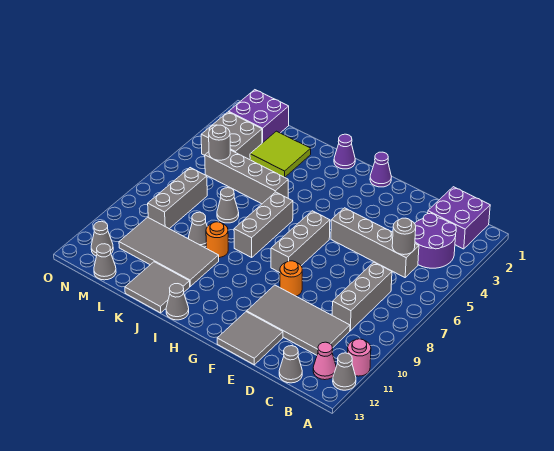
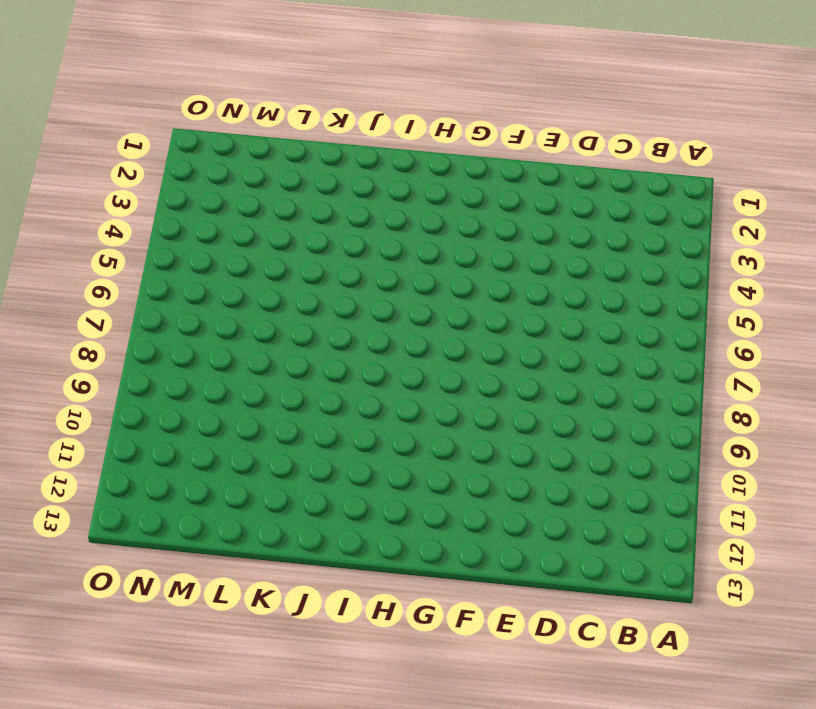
none -> pink 1x1 round brick [348,339,371,376]
none -> grey 1x1 cone [333,353,356,390]
none -> purple 2x2 brick [428,187,490,249]
none -> purple 2x2 round brick [414,213,456,268]

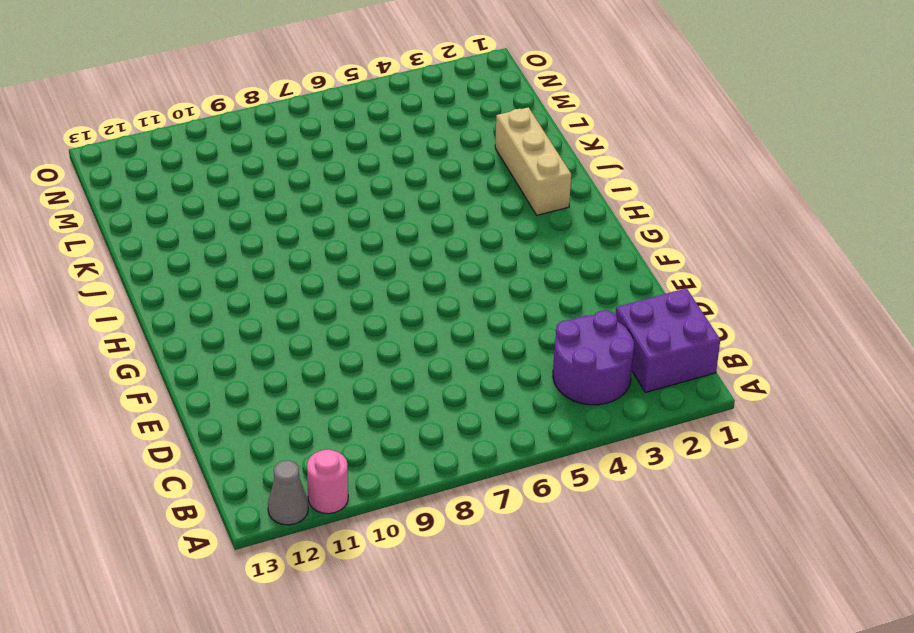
tan 1x3 brick [495,107,571,215] -> lime 2x2 tile [250,131,311,177]
none -> pink 1x1 cone [313,342,336,380]
none -> grey 1x4 brick [331,208,419,277]
none -> grey 1x3 brick [332,262,392,331]
none -> grey 2x4 tile [247,285,350,355]

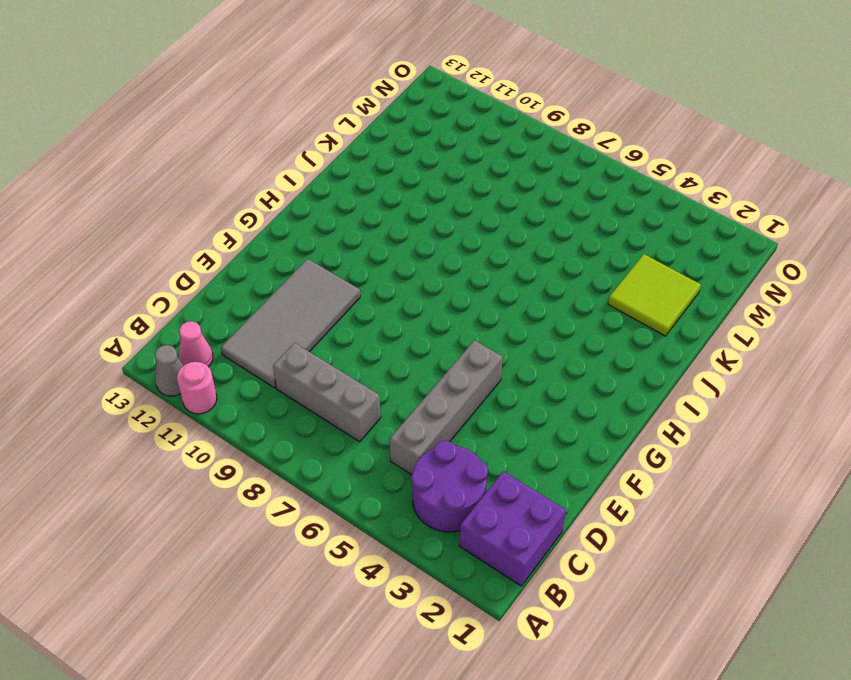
none -> grey 1x1 cone [279,346,302,383]
none -> grey 2x2 tile [217,312,283,365]
none -> orange 1x1 round brick [280,261,302,296]
none -> purple 1x1 cone [370,152,392,187]

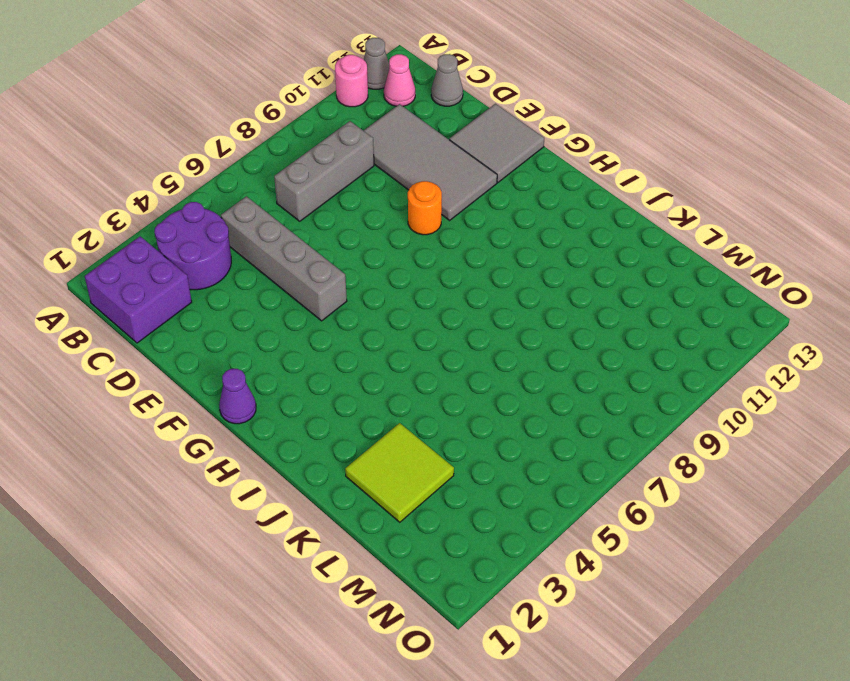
none -> grey 1x3 brick [271,211,330,272]
none -> purple 1x1 cone [334,134,355,169]
none -> grey 1x3 brick [234,192,293,257]
none -> grey 1x1 cone [166,284,189,320]

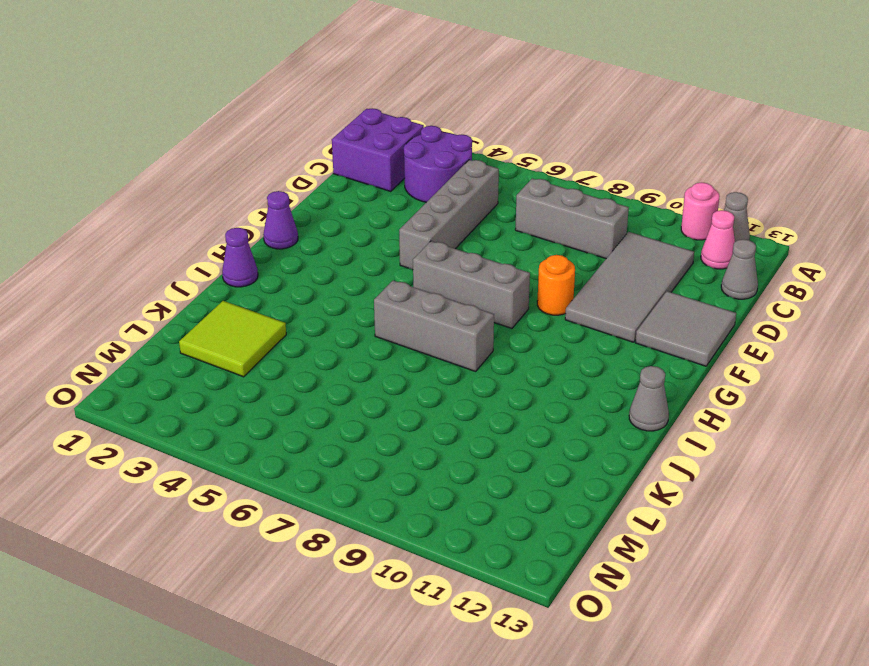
none -> grey 1x4 brick [205,150,288,204]
none -> orange 1x1 round brick [206,222,228,258]
none -> grey 2x4 tile [119,217,219,286]
none -> grey 2x2 tile [125,262,190,313]

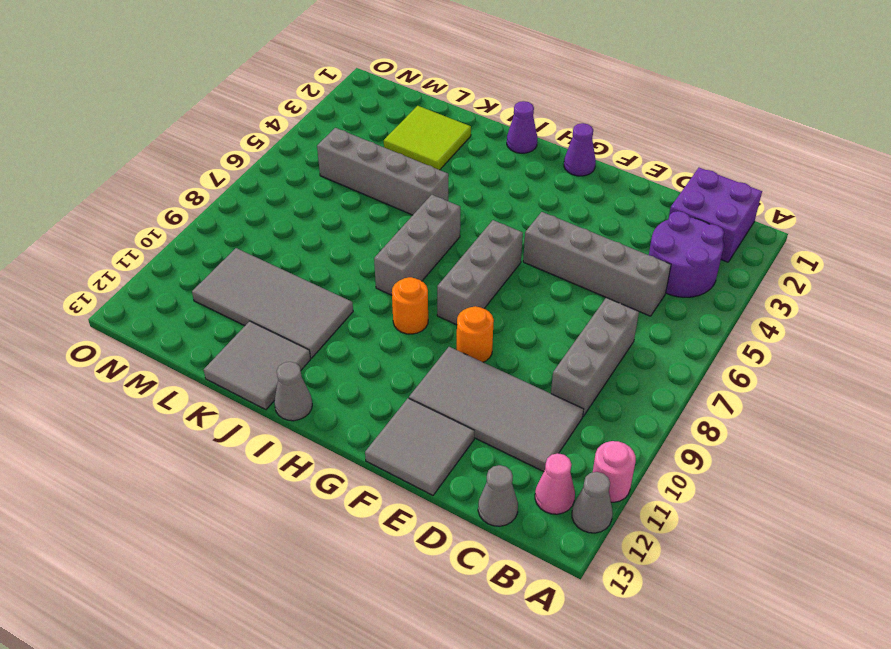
orange 1x1 round brick [392,277,428,334] -> orange 1x1 round brick moved to [206,222,228,258]
none -> grey 1x1 cone [217,188,239,223]
none -> grey 1x1 cone [188,212,207,247]
none -> purple 2x2 brick [229,90,289,143]
none -> grey 2x2 brick [201,112,262,160]

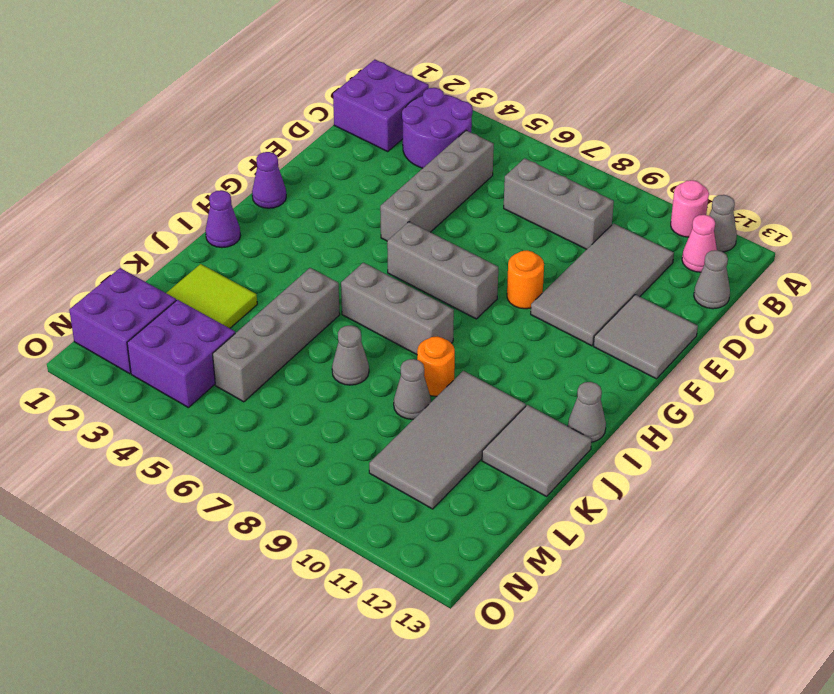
purple 2x2 brick [127,300,235,408] -> grey 2x2 brick [201,112,262,160]
none -> grey 1x3 brick [148,168,207,229]
none -> grey 1x1 cone [94,244,116,280]
none -> grey 1x1 cone [91,221,113,256]
none -> grey 1x1 round brick [392,218,416,255]

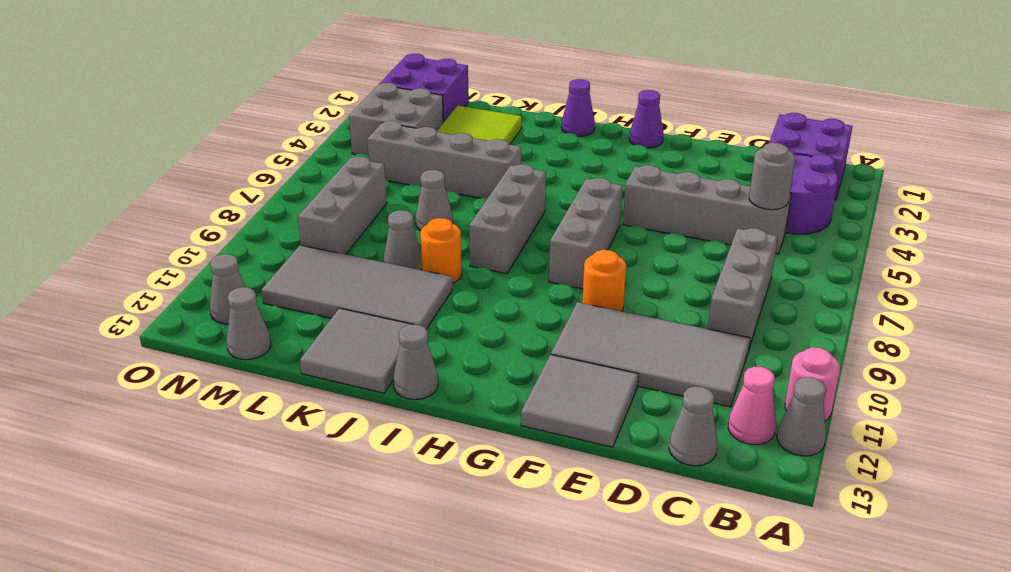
none -> grey 1x1 round brick [209,125,230,160]

